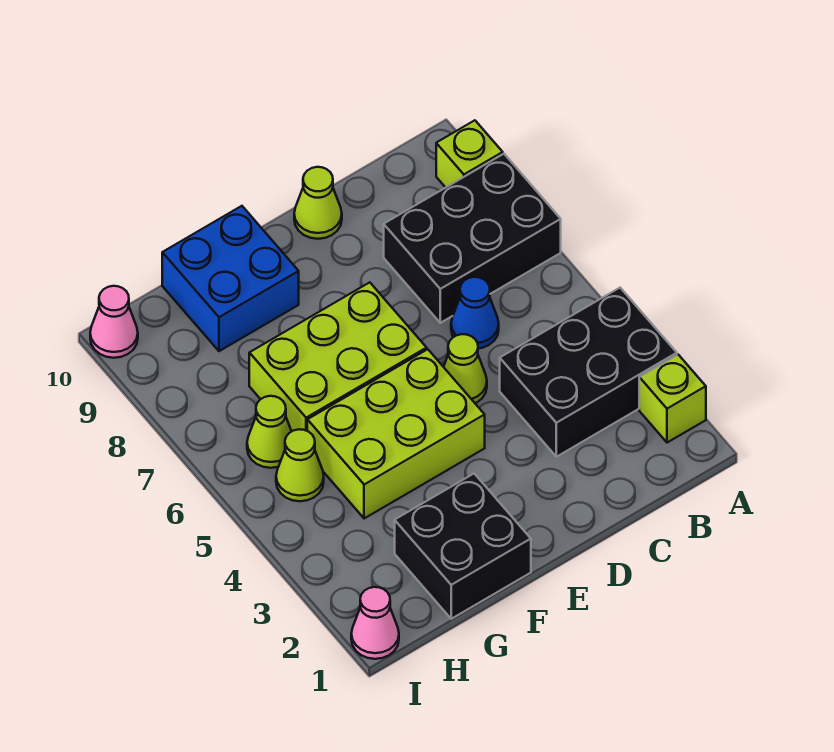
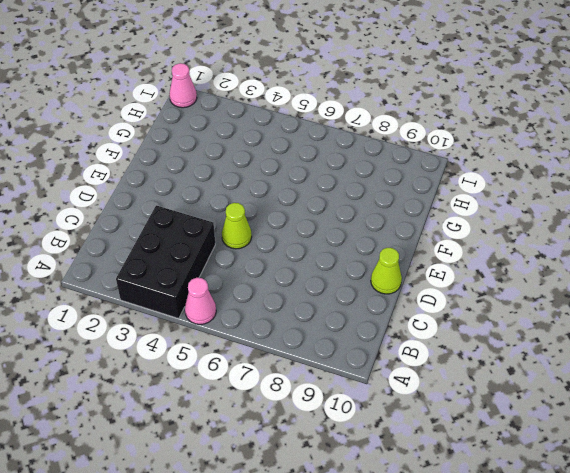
pink 1x1 cone [185,278,216,325] -> pink 1x1 cone moved to [90,286,138,358]
none -> lime 1x1 brick [639,355,706,443]
none -> black 2x3 brick [384,154,561,323]
none -> lime 1x1 brick [436,120,503,188]

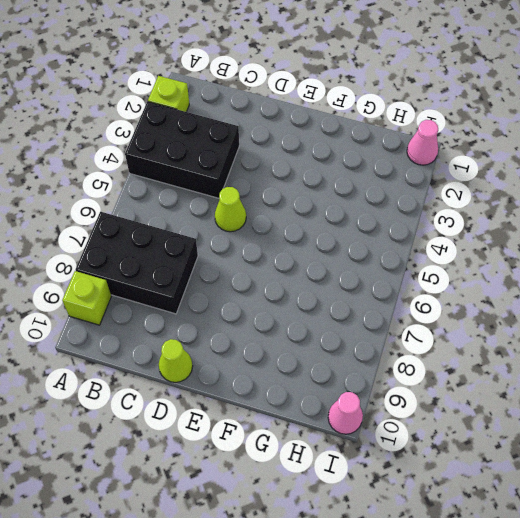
none -> blue 1x1 cone [451,277,499,348]
none -> lime 2x3 brick [307,349,485,519]
none -> lime 2x3 brick [249,282,427,431]

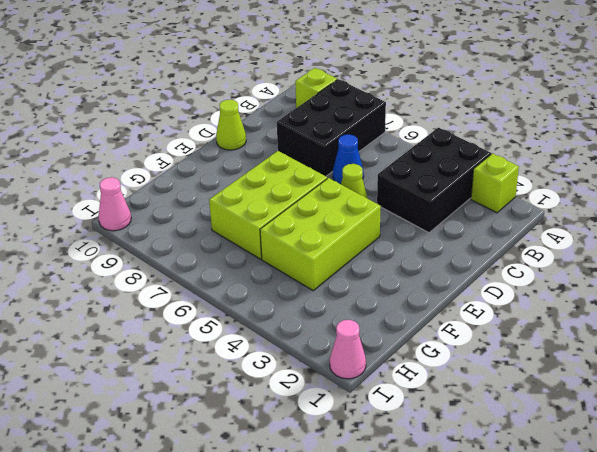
none -> black 2x2 brick [395,474,531,619]
none -> blue 2x2 brick [162,206,299,351]
none -> lime 1x1 cone [276,429,324,501]

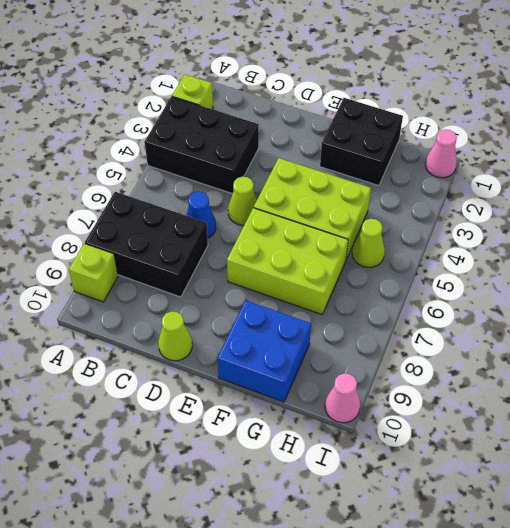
none -> lime 1x1 cone [247,396,292,468]

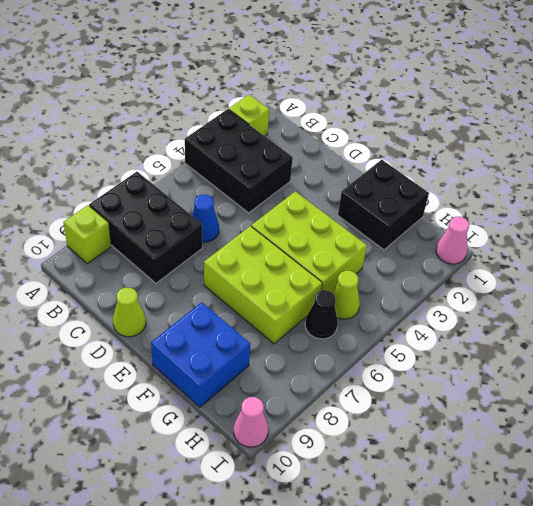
black 1x1 cone [305,290,338,339] -> lime 1x1 cone [247,396,292,468]
none -> lime 1x1 cone [444,334,487,403]

